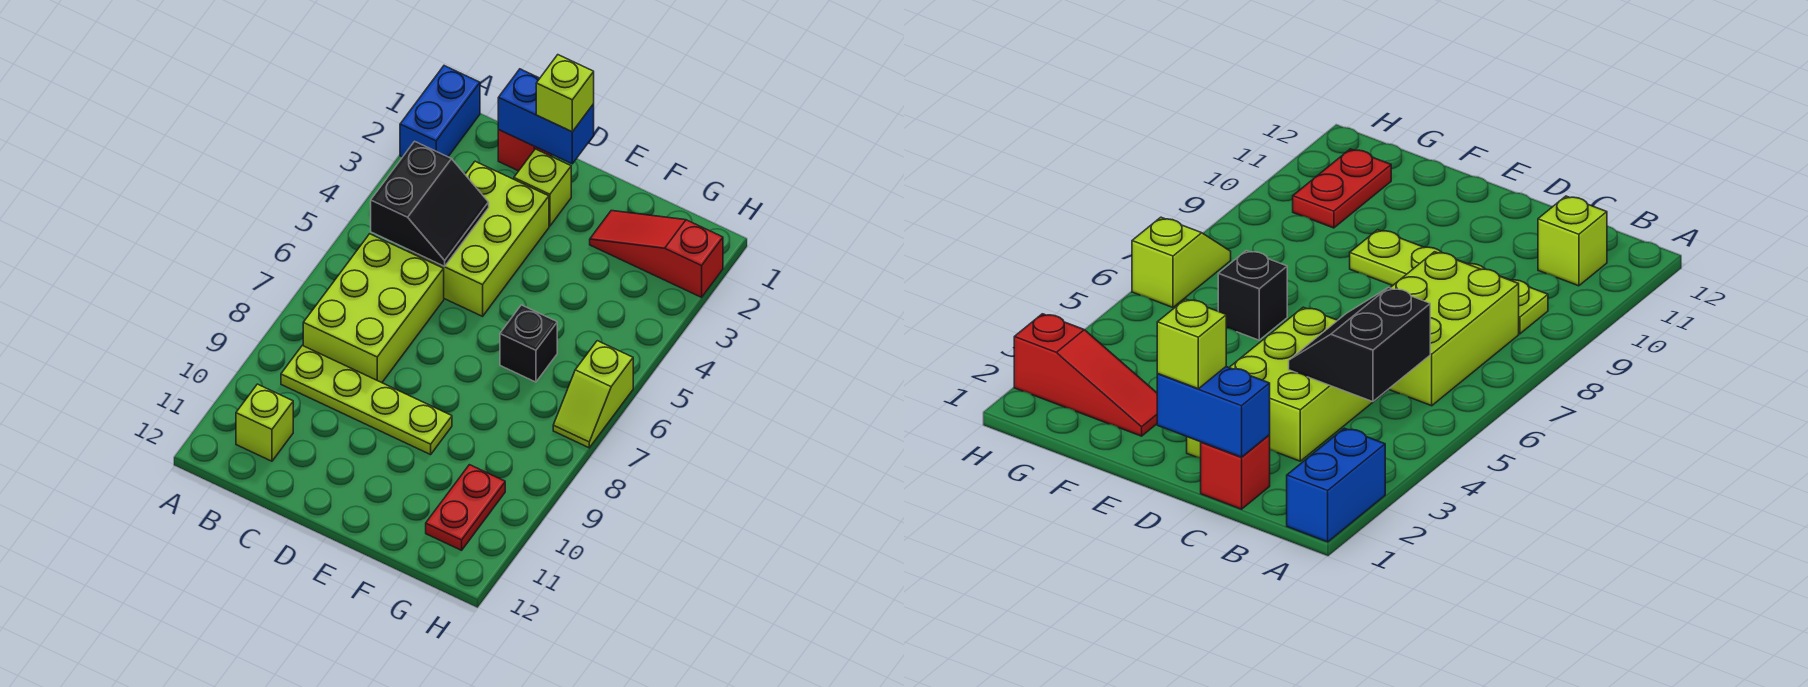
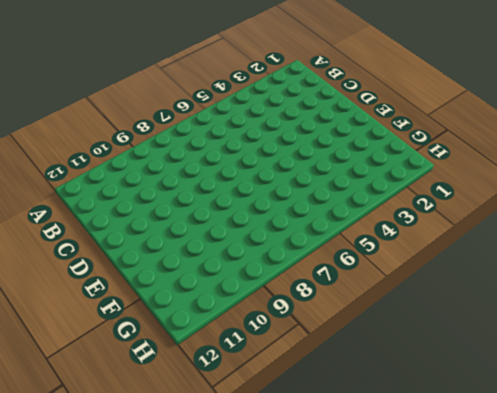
none -> blue 1x2 brick [400,66,480,157]
none -> lime 2x3 brick [303,234,444,383]
none -> lime 1x4 plate [281,345,452,455]

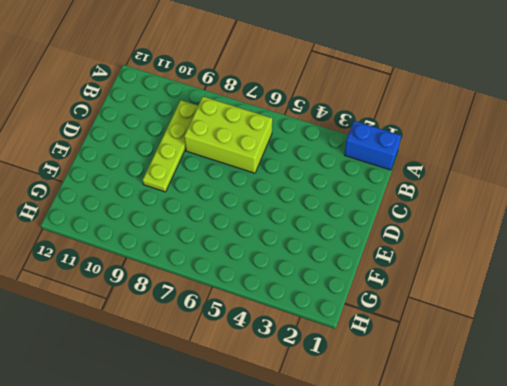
none -> lime 1x1 brick [236,384,293,461]
none -> red 1x1 brick [498,130,552,171]
none -> lime 2x3 brick [409,161,549,316]

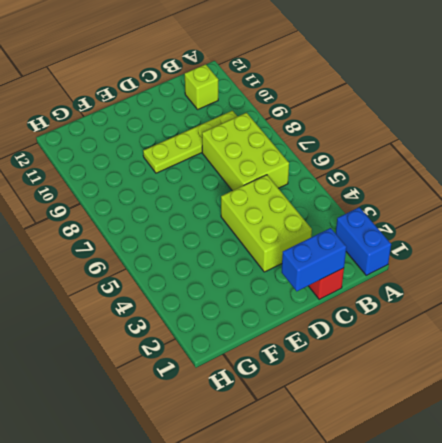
none -> lime 1x1 brick [514,149,571,226]
none -> red 1x3 slope [590,211,723,297]
none -> black 1x1 brick [500,305,557,382]

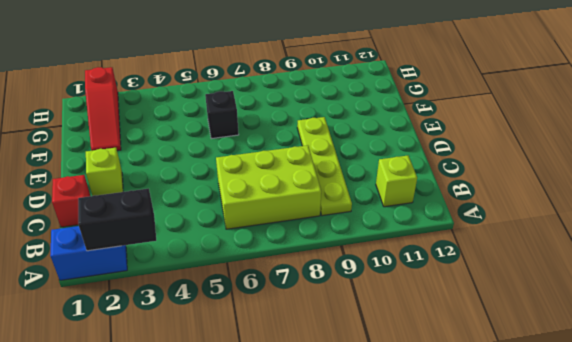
black 1x2 brick [78,188,156,251] -> none
none -> lime 2x3 brick [409,161,549,316]
none -> red 1x2 plate [426,465,505,550]
none -> lime 1x2 slope [553,341,633,448]

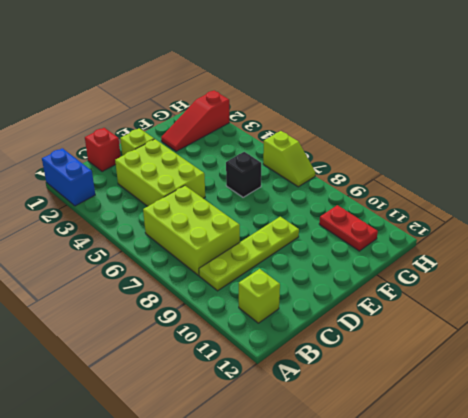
none -> black 2x2 slope [371,141,489,266]
none -> blue 1x2 brick [498,69,594,164]
none -> lime 1x1 brick [536,55,594,132]

